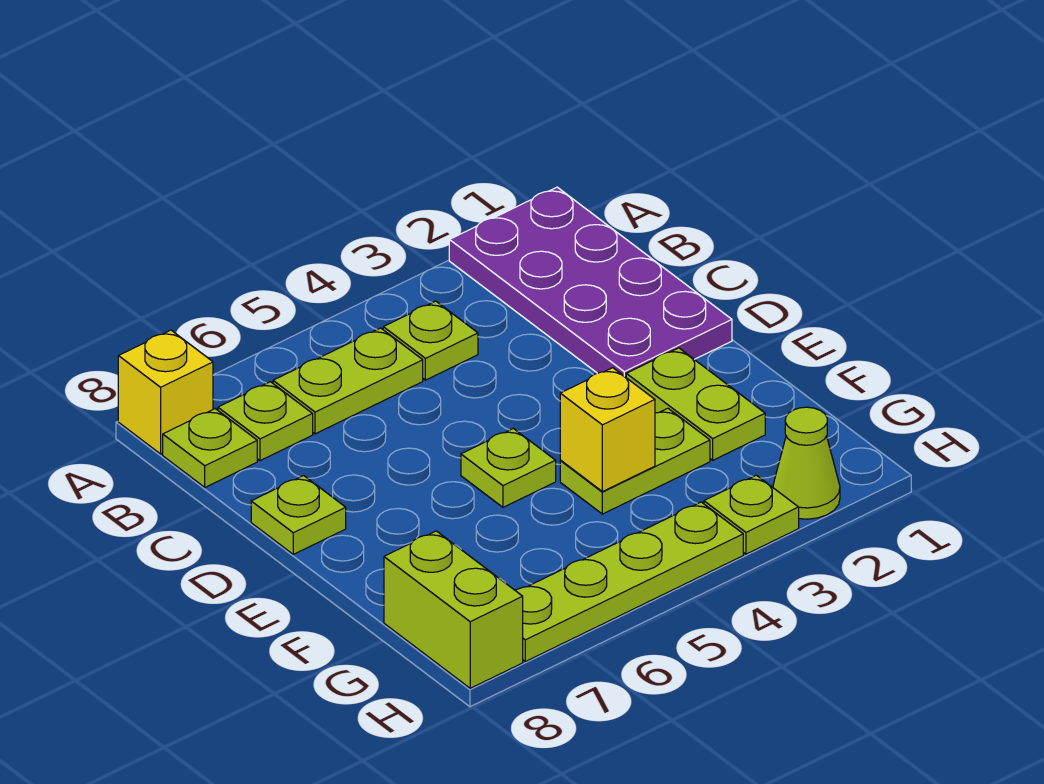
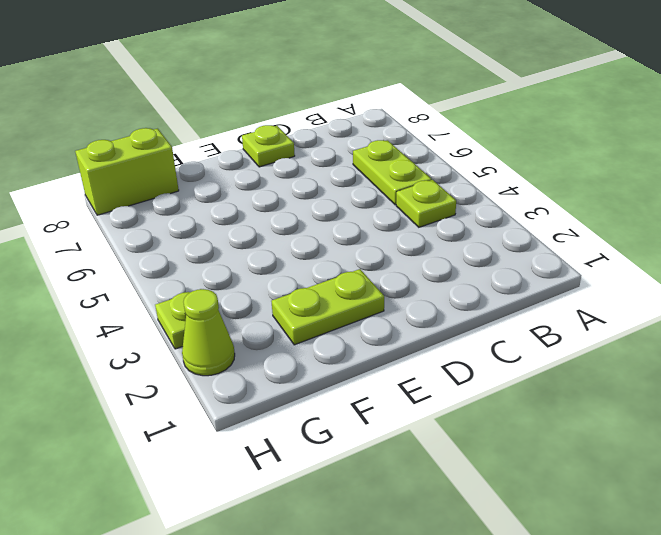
none -> purple 2x4 plate [449,187,732,377]
none -> yellow 1x1 brick [118,330,213,454]
none -> lime 1x1 plate [218,382,313,461]

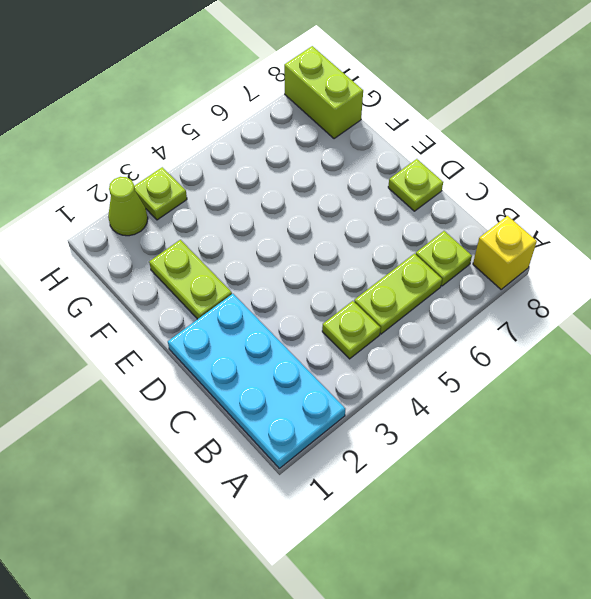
cyan 2x4 plate [168,294,345,468] -> purple 2x4 plate [449,187,732,377]
none -> lime 1x1 plate [163,409,257,487]
none -> lime 1x1 plate [461,428,556,507]
none -> lime 1x2 plate [560,408,710,514]

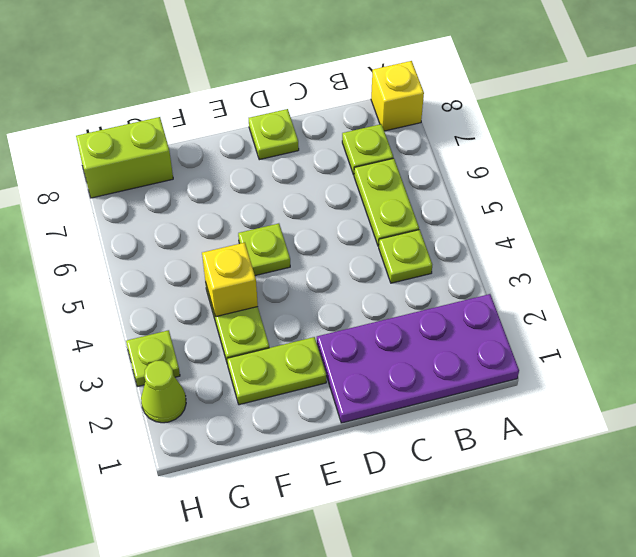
none -> lime 1x1 plate [163,409,257,487]
none -> lime 1x4 plate [516,502,743,661]

